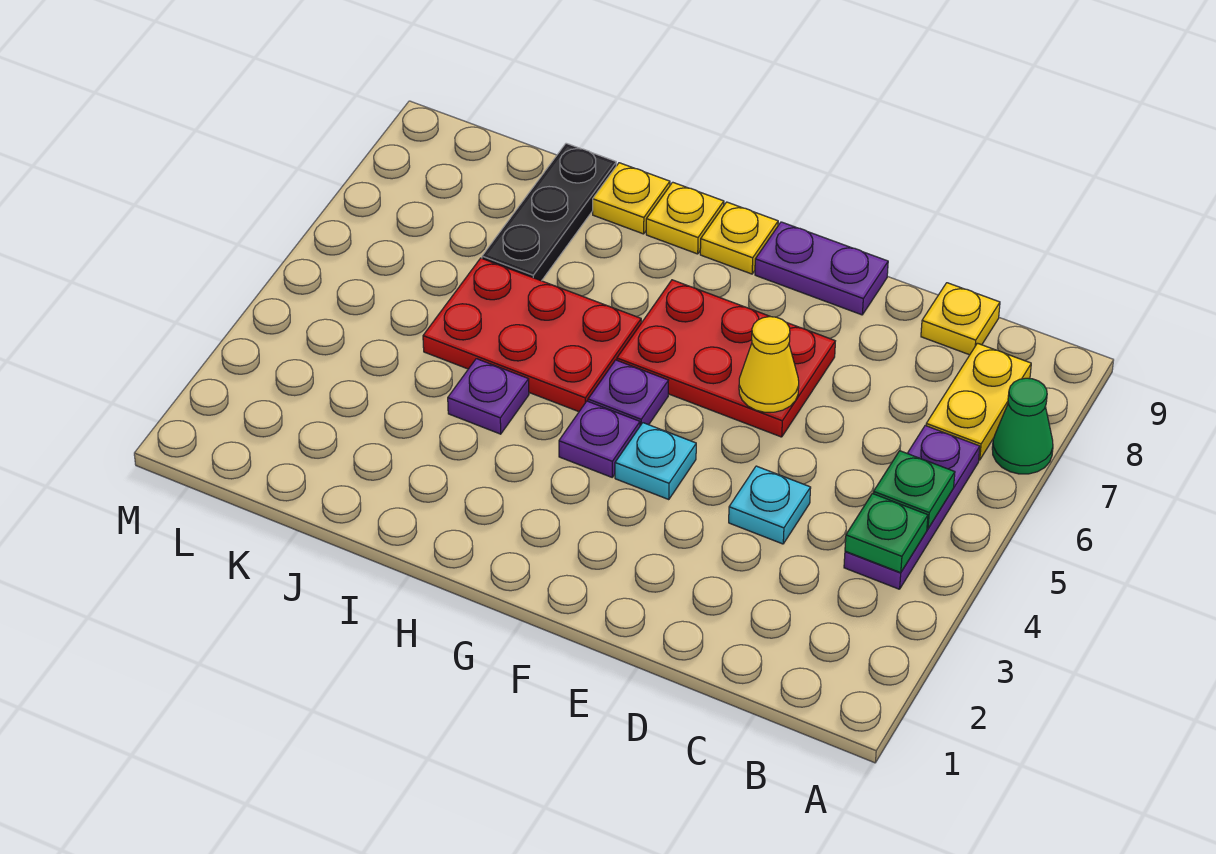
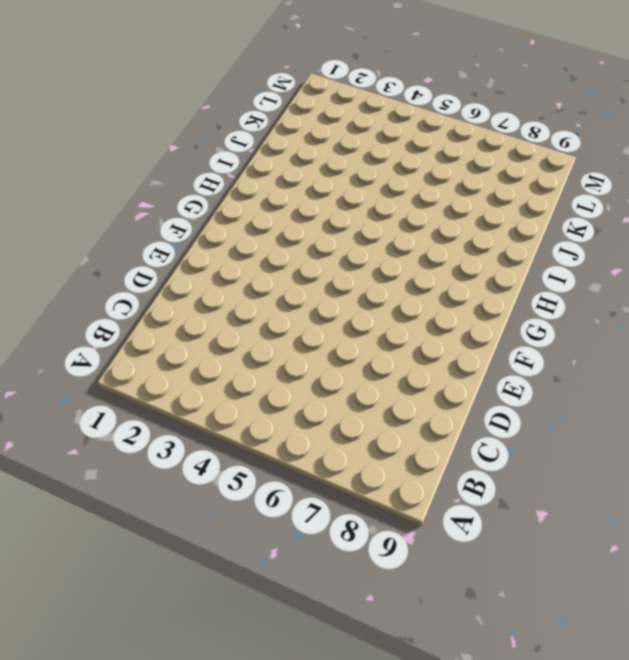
none -> green 1x1 cone [992,378,1053,474]
none -> purple 1x3 plate [844,426,980,589]
none -> yellow 1x2 plate [926,343,1031,460]

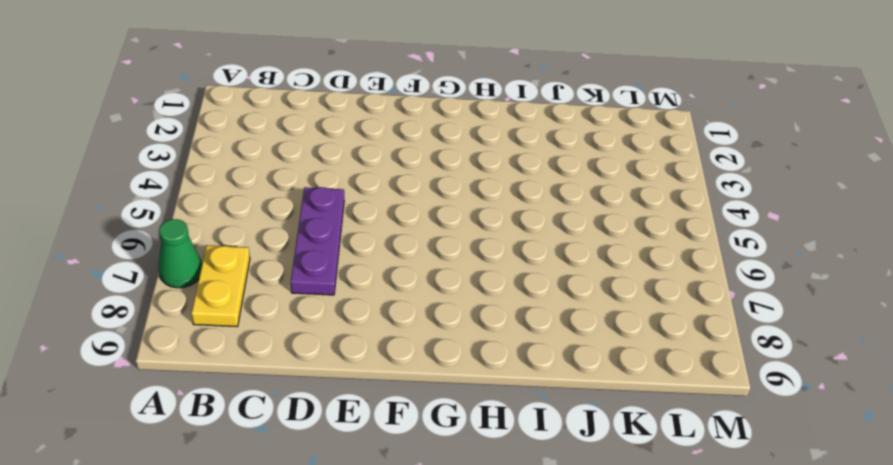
purple 1x3 plate [291,187,344,295] -> purple 1x3 plate moved to [844,426,980,589]
none -> yellow 1x1 plate [921,283,1000,355]
none -> cyan 1x1 plate [729,466,811,544]
none -> red 2x3 plate [617,280,835,437]

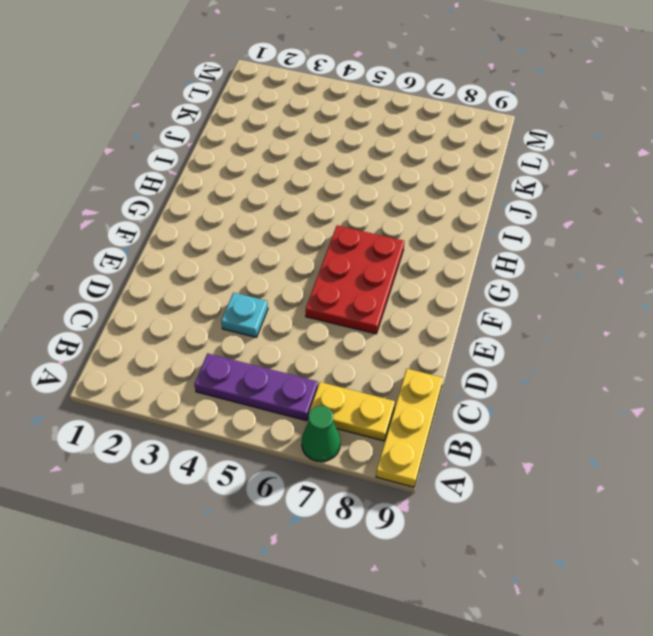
yellow 1x3 plate [376,369,443,487] -> yellow 1x1 plate [921,283,1000,355]
none -> purple 1x2 plate [755,222,888,315]
none -> cyan 1x1 plate [615,423,696,500]
none -> purple 1x1 plate [559,401,640,477]

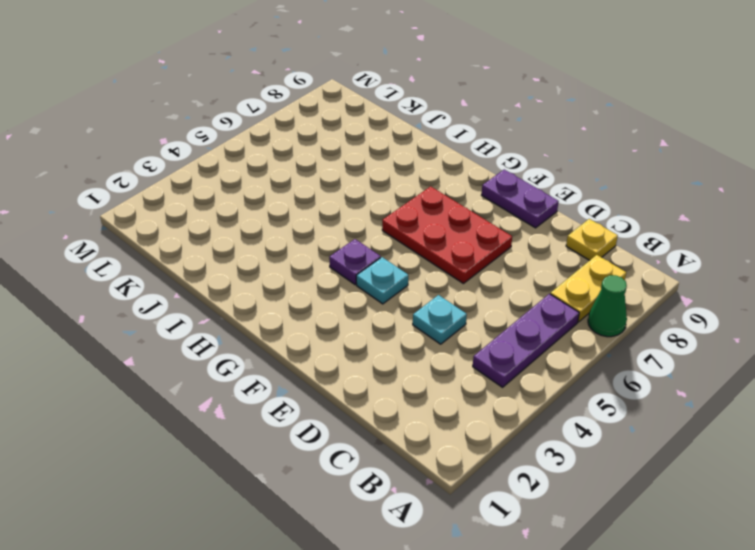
none -> purple 1x1 plate [588,360,668,426]
none -> yellow 1x1 plate [700,202,778,274]
none -> red 2x3 plate [423,258,641,412]

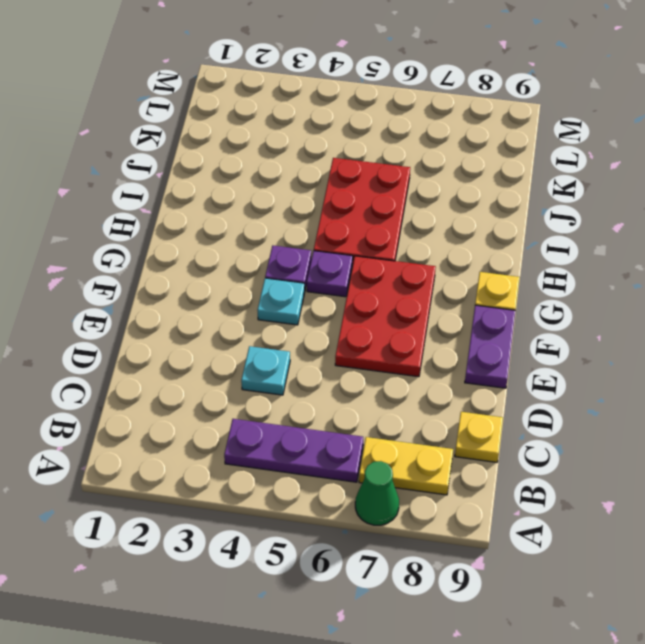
none -> yellow 1x1 plate [646,182,724,254]
none -> purple 1x1 plate [448,359,529,434]
none -> yellow 1x1 plate [593,163,670,234]

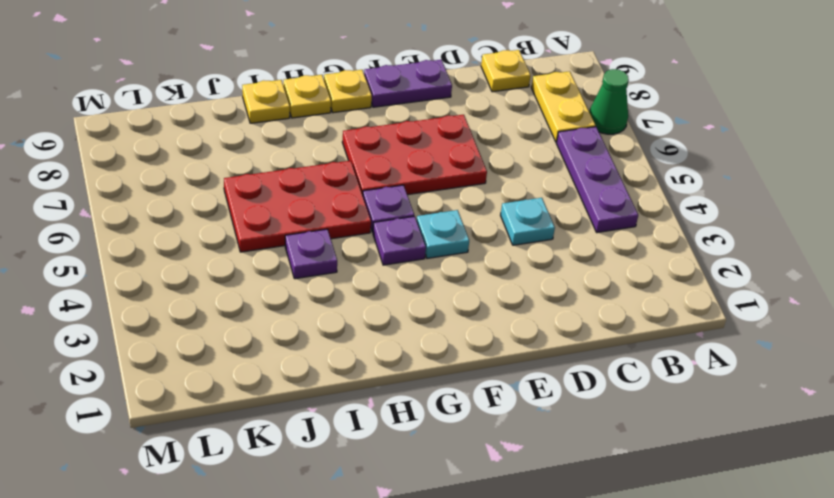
none -> black 1x3 plate [482,143,616,281]
none -> green 1x1 plate [845,494,928,573]
none -> green 1x1 plate [873,451,955,529]

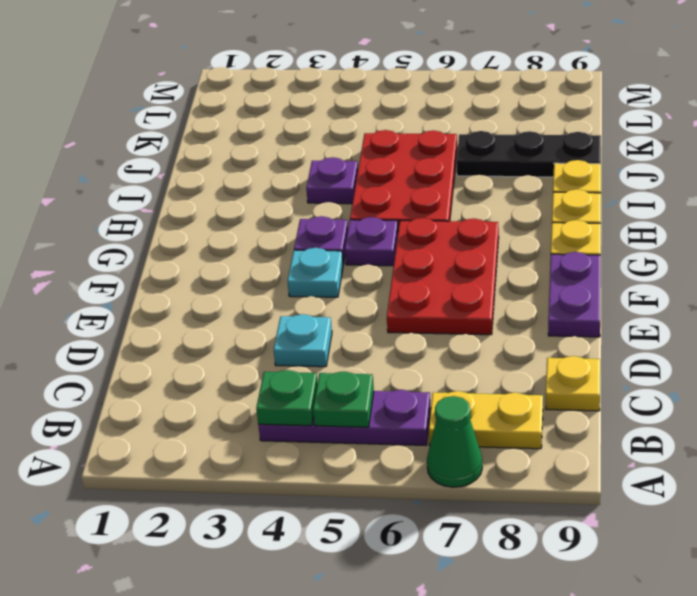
none -> yellow 1x1 cone [739,317,799,412]

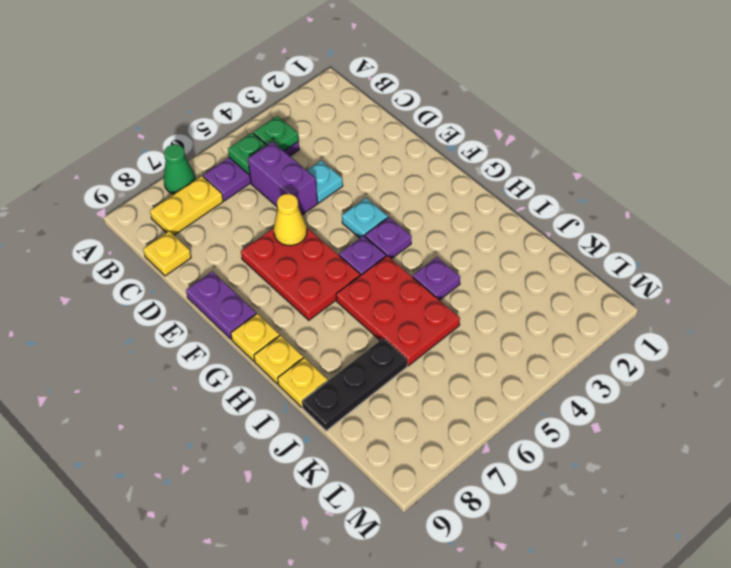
purple 1x2 brick [248,142,318,215] -> none

